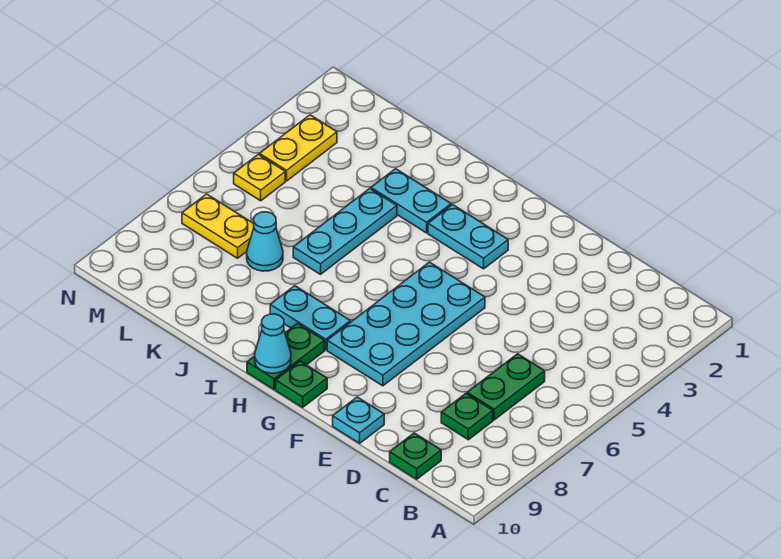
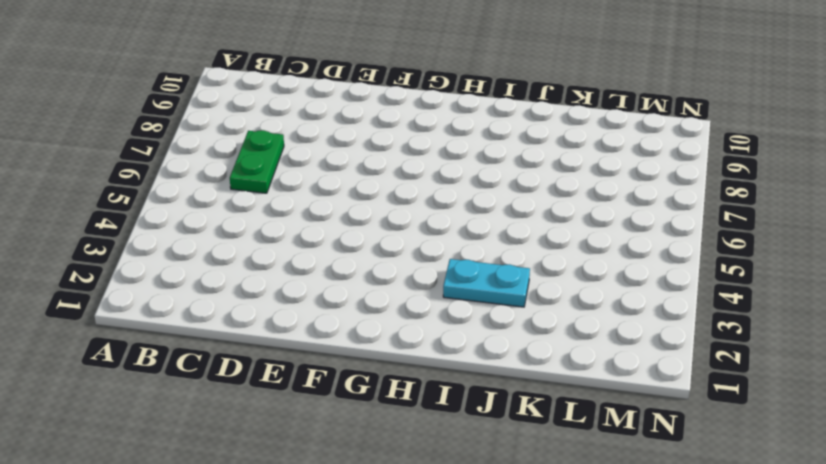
none -> green 1x1 plate [441,394,493,440]
none -> green 1x1 plate [390,433,441,479]
none -> cyan 1x1 plate [333,397,384,443]

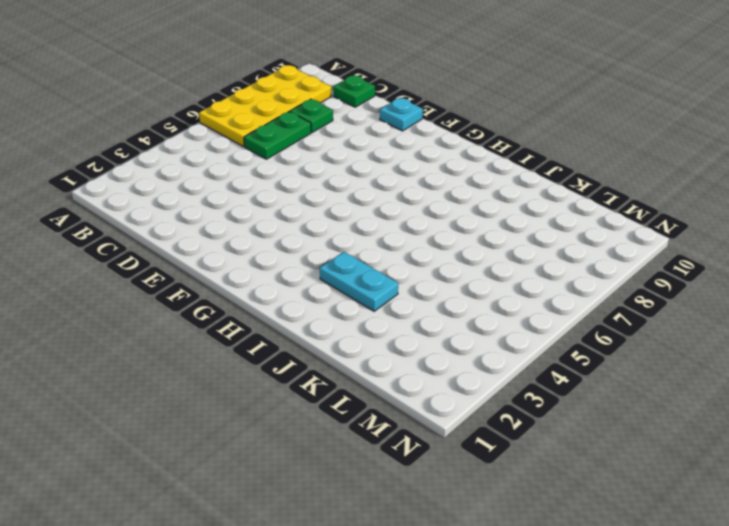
yellow 2x4 plate [199,65,331,147] -> none
none -> cyan 2x4 plate [327,262,485,386]
none -> cyan 1x2 plate [428,205,508,269]
none -> green 1x1 plate [276,361,327,407]

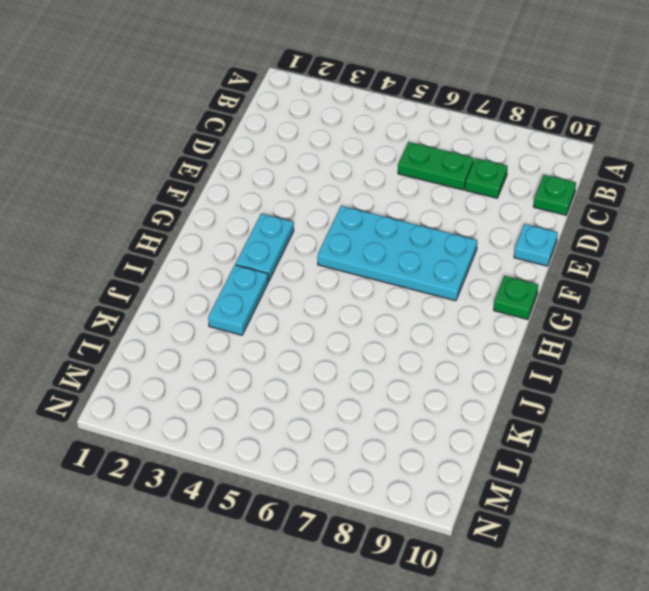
none -> cyan 1x2 plate [270,286,350,350]
none -> green 1x2 plate [247,324,325,389]
none -> cyan 1x3 plate [293,189,397,274]

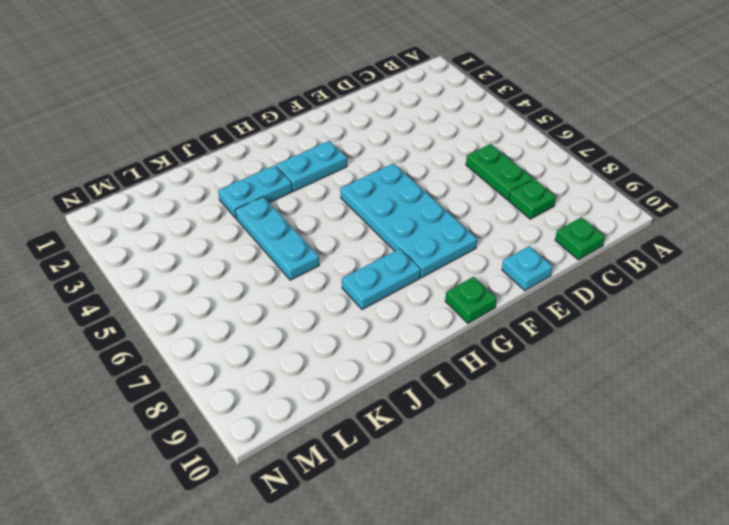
none -> green 1x2 plate [247,324,325,389]
none -> cyan 1x1 cone [247,212,283,271]
none -> yellow 1x2 plate [182,194,254,258]

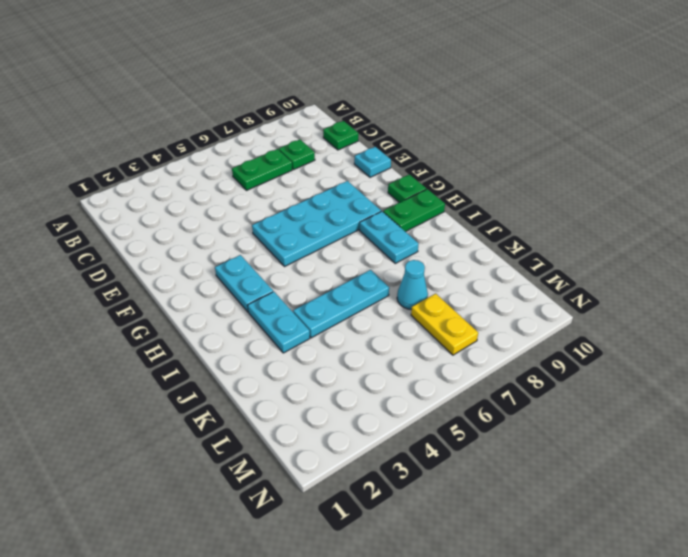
none -> yellow 1x2 plate [260,115,337,181]
none -> yellow 1x1 plate [234,154,285,201]
none -> cyan 1x1 cone [255,314,291,373]

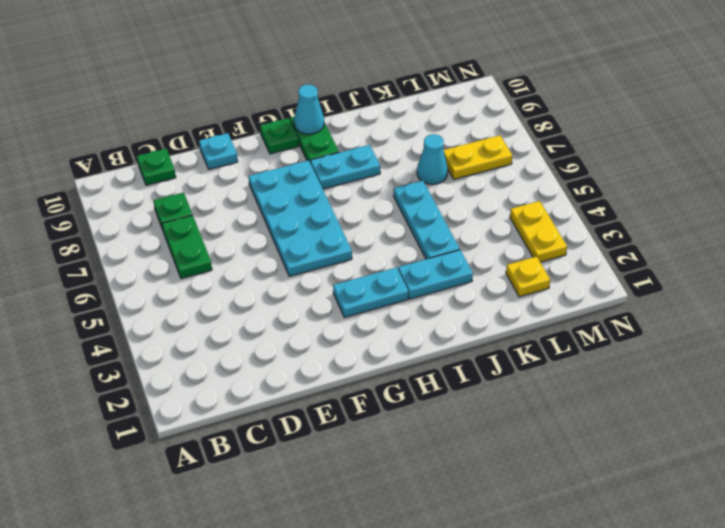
yellow 1x1 plate [506,256,550,297] -> yellow 1x1 plate moved to [234,154,285,201]

